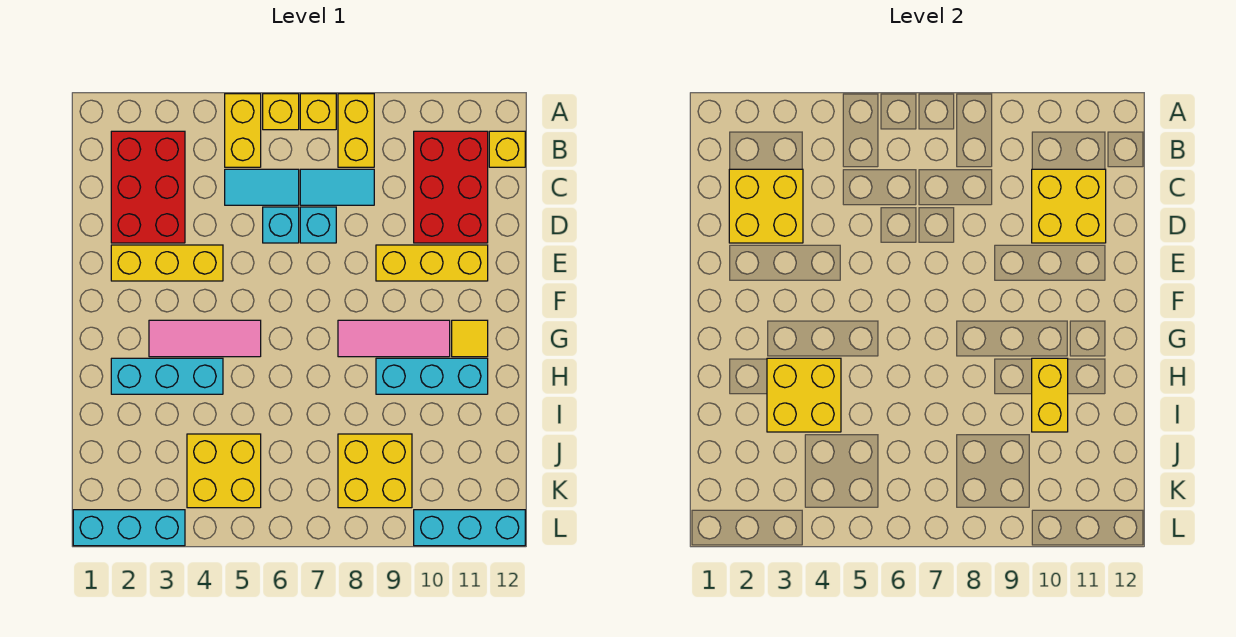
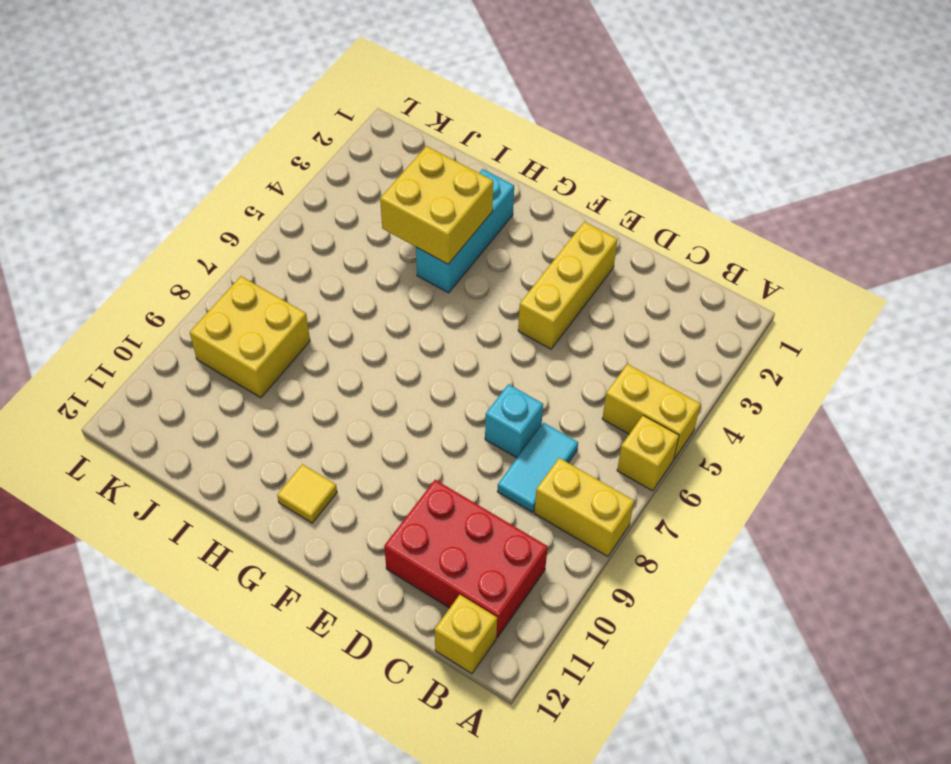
none -> yellow 1x1 brick [300,94,336,130]
none -> red 2x3 brick [111,131,185,243]
none -> cyan 1x2 tile [225,169,299,205]

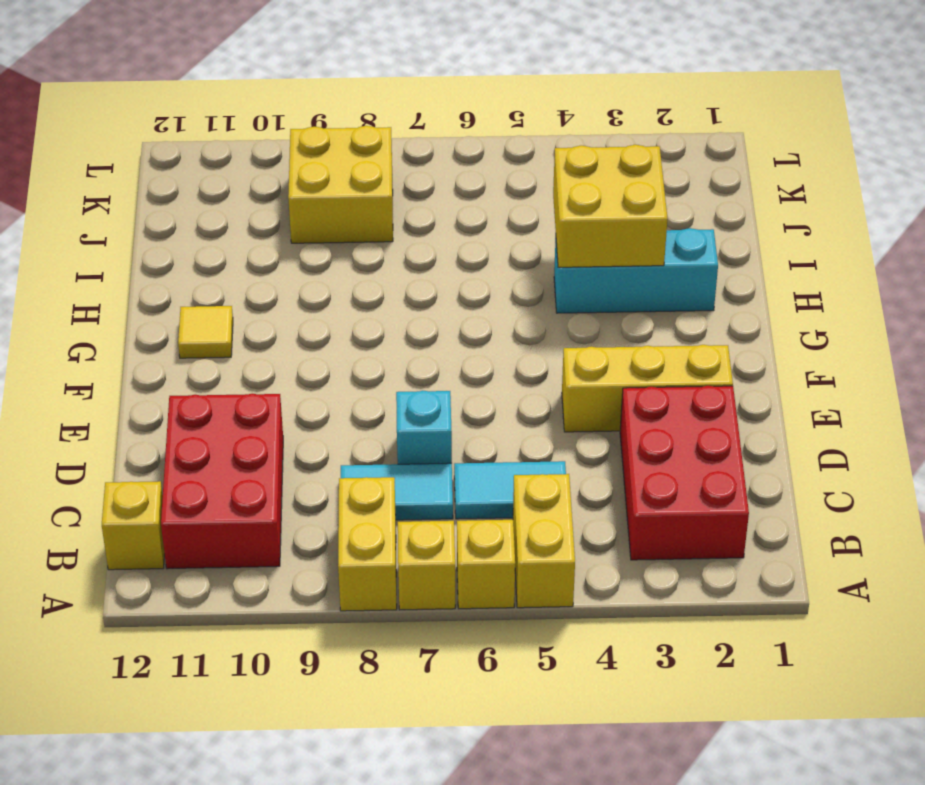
none -> cyan 1x1 brick [263,207,299,243]
none -> yellow 1x3 brick [376,245,488,281]
none -> pink 1x3 tile [149,320,261,357]

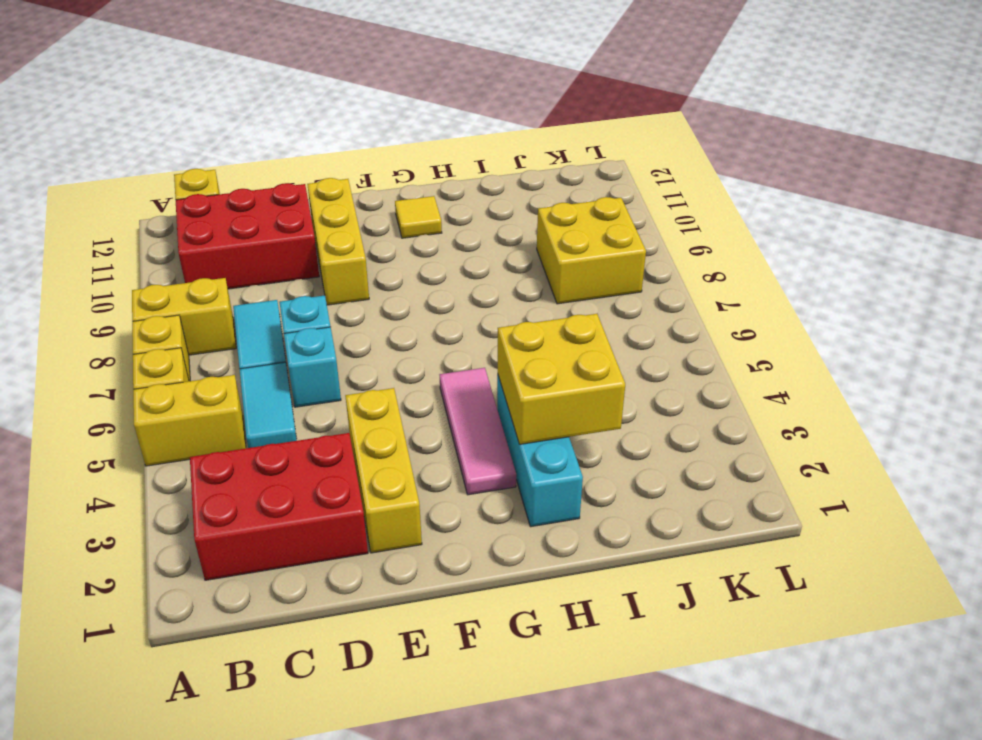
none -> pink 1x3 tile [338,320,450,357]
none -> cyan 1x3 brick [376,358,488,394]
none -> yellow 2x2 brick [187,434,261,508]

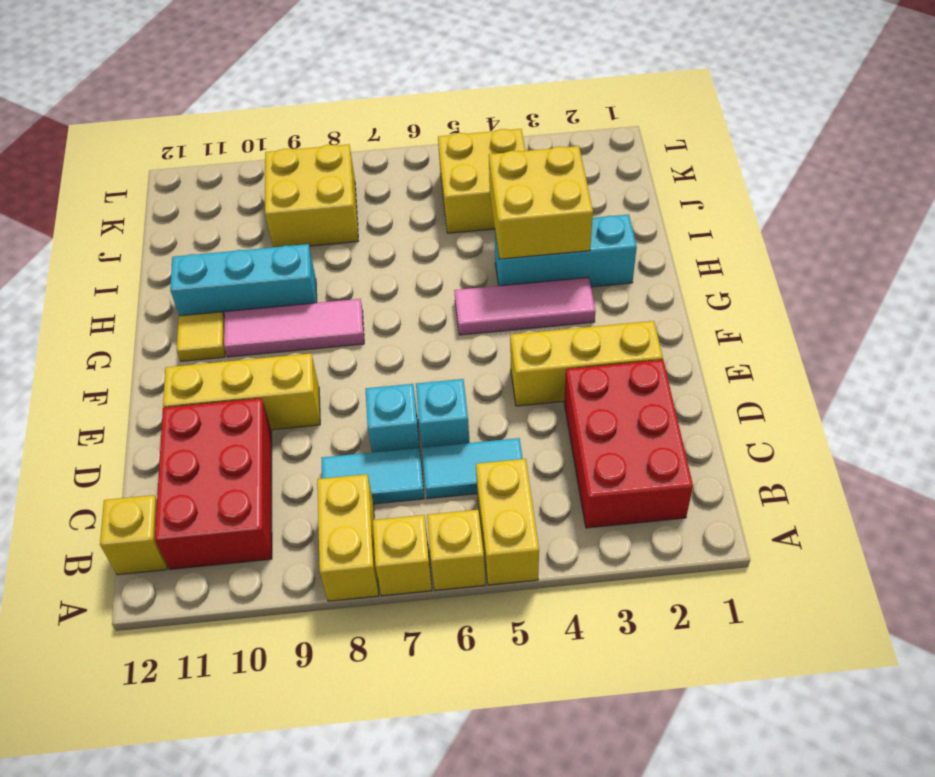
none -> cyan 1x3 brick [73,510,185,546]
none -> cyan 1x3 brick [414,510,525,546]
none -> yellow 2x2 brick [729,169,803,243]

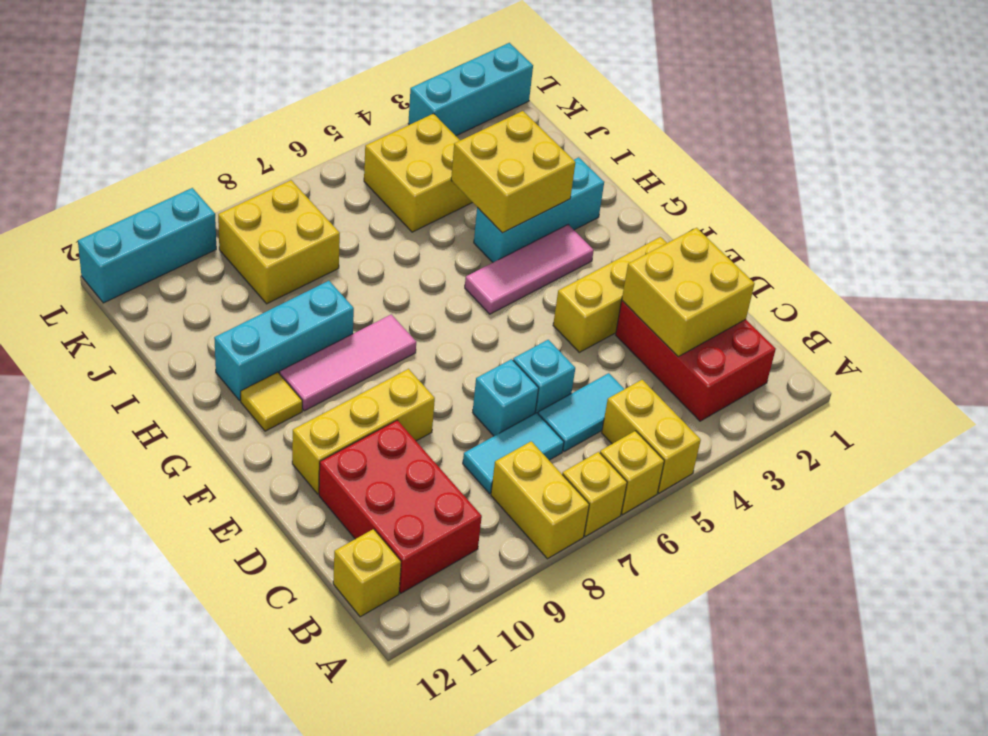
none -> yellow 2x2 brick [1032,169,1106,243]
none -> yellow 1x2 brick [1032,358,1068,432]

